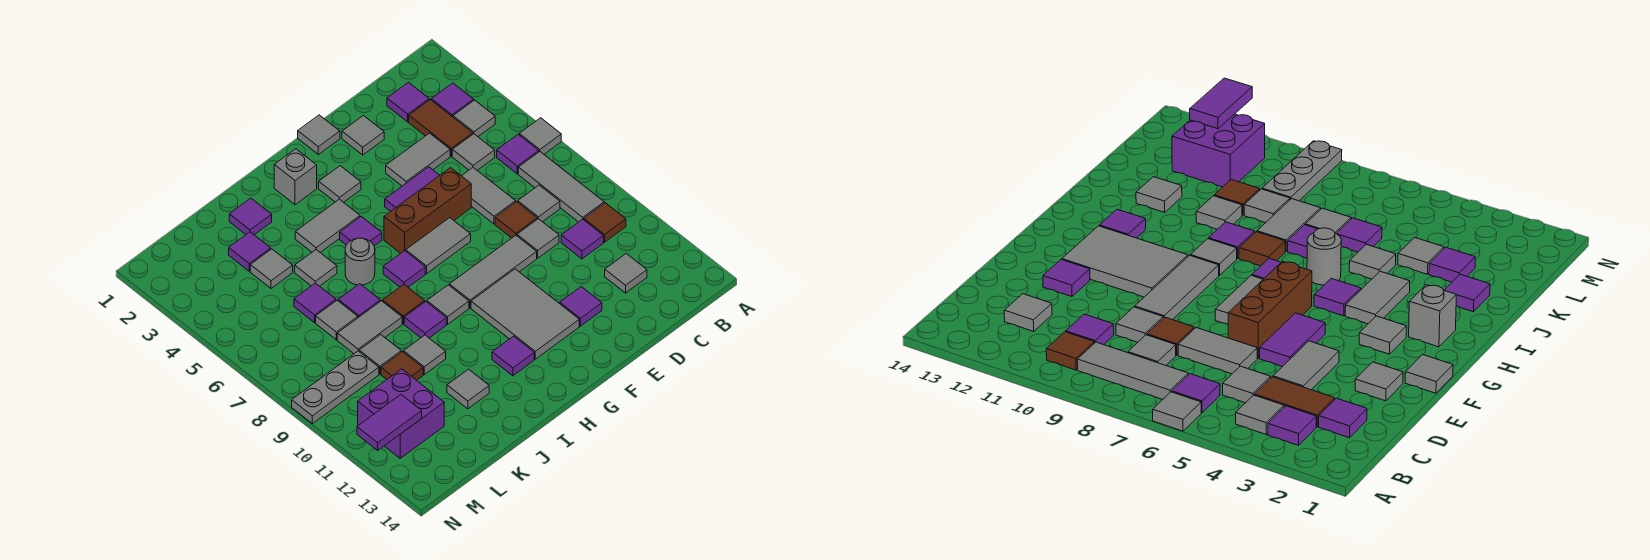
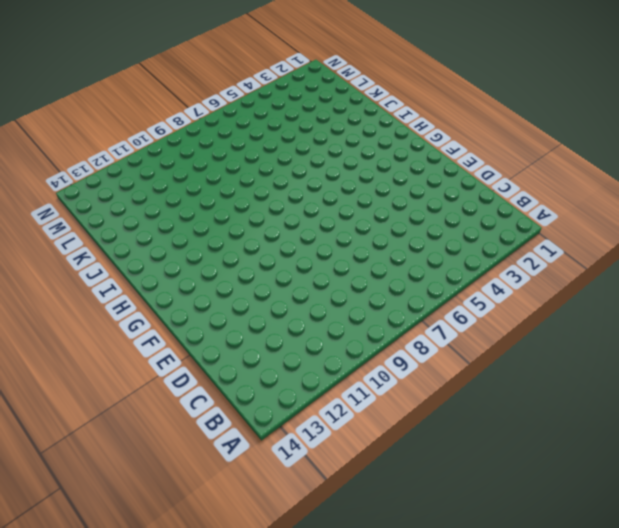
none -> grey 1x1 tile [519,118,561,154]
none -> purple 1x1 tile [431,83,474,117]
none -> grey 1x1 tile [453,100,495,136]
none -> purple 1x1 tile [497,134,539,174]

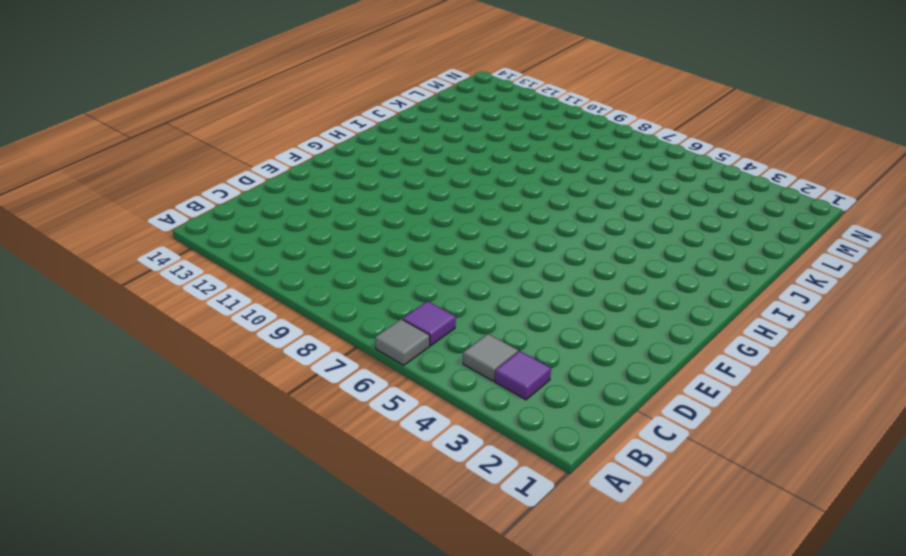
none -> grey 1x3 tile [518,152,604,222]
none -> brown 1x1 tile [584,203,626,242]
none -> purple 1x1 tile [387,83,429,122]
none -> brown 1x2 tile [409,100,473,156]

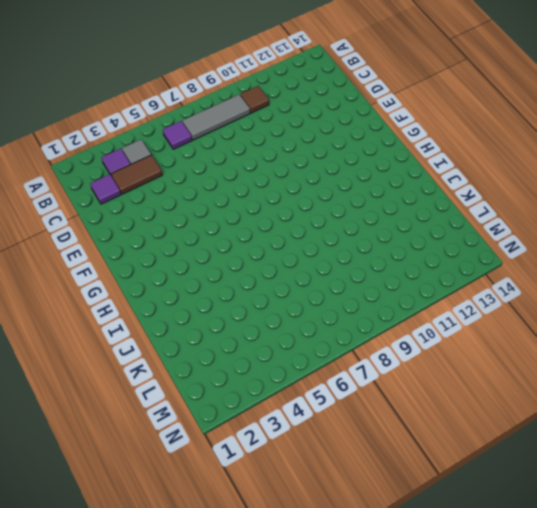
none -> grey 1x1 tile [519,118,561,154]
none -> grey 1x1 tile [452,134,495,170]
none -> grey 1x1 tile [518,185,560,222]
none -> purple 1x1 tile [561,219,603,259]

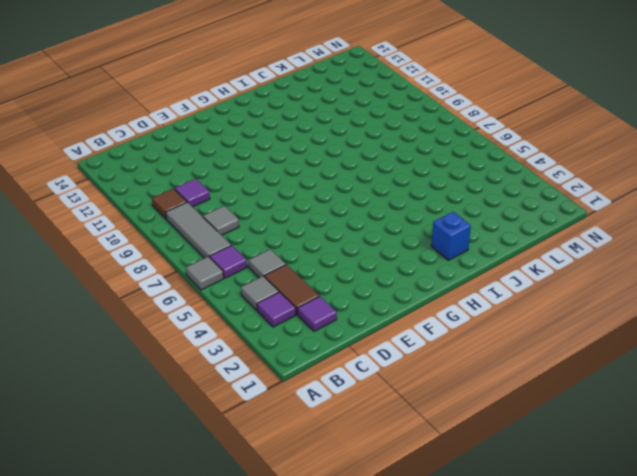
blue 1x1 brick [431,212,471,260] -> none
none -> grey 1x1 tile [605,254,647,293]
none -> grey 1x2 tile [386,133,450,186]
none -> grey 1x2 tile [462,168,516,224]
none -> brown 1x1 tile [495,202,537,238]

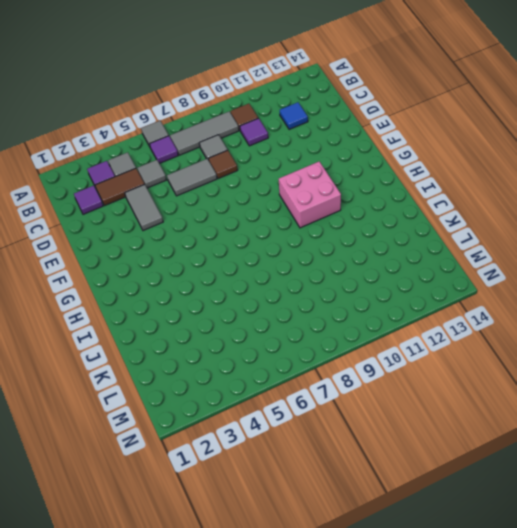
blue 1x1 tile [280,102,308,130] -> grey 1x1 tile [605,254,647,293]
pink 2x2 brick [279,162,341,228] -> grey 2x3 tile [471,269,579,359]
none -> grey 1x1 tile [517,219,559,258]
none -> grey 1x1 tile [342,116,384,155]
none -> purple 1x2 tile [385,167,440,211]
none -> brown 1x3 brick [384,168,471,253]

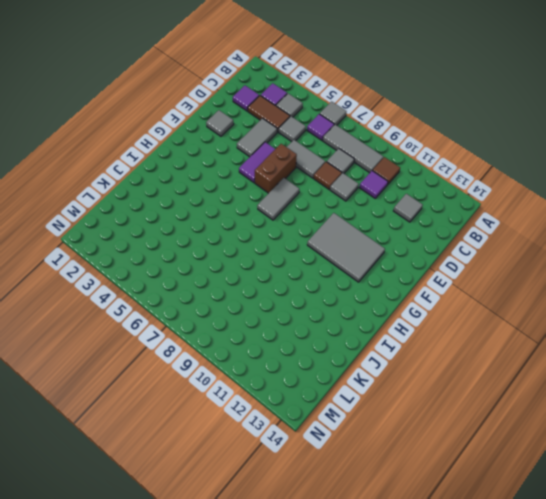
brown 1x2 brick [255,144,297,193] -> brown 1x3 brick [384,168,471,253]
none -> grey 1x3 tile [449,235,537,308]
none -> purple 1x1 tile [560,287,602,326]
none -> grey 1x1 tile [298,115,340,154]
none -> grey 1x1 tile [319,166,361,202]

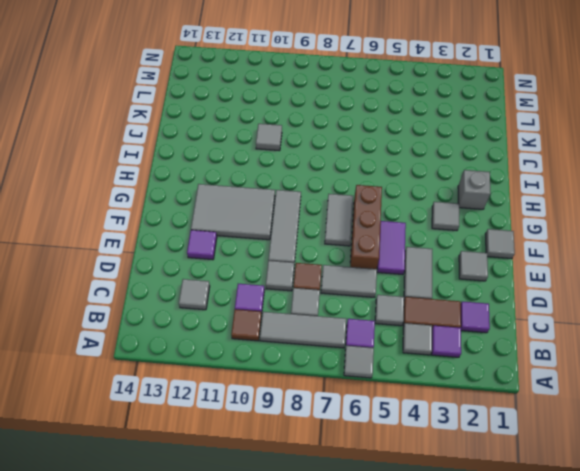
none -> grey 1x2 tile [295,199,360,253]
none -> purple 1x1 tile [340,217,382,246]
none -> purple 1x1 tile [383,251,425,287]
none -> grey 1x1 tile [427,285,469,324]

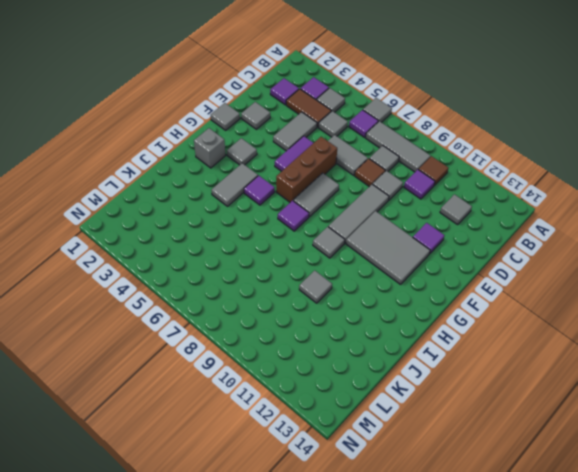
none -> purple 1x1 tile [492,336,534,376]
none -> grey 1x1 round brick [345,238,375,285]
none -> brown 1x1 tile [383,285,425,324]
none -> purple 1x1 tile [404,301,446,338]

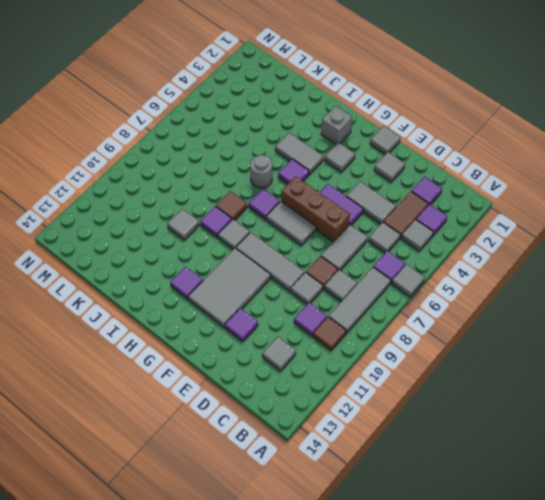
none -> purple 1x1 tile [229,198,272,235]
none -> grey 1x1 tile [295,250,337,286]
none -> purple 1x1 tile [338,284,380,318]
none -> grey 1x2 tile [337,301,402,354]

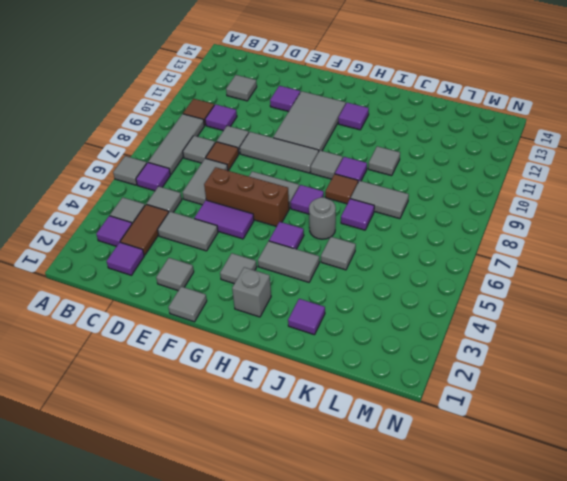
none -> grey 1x1 tile [447,369,489,409]
none -> purple 1x1 tile [229,232,271,271]
none -> grey 1x1 tile [250,249,293,288]
none -> purple 1x1 tile [294,283,336,323]

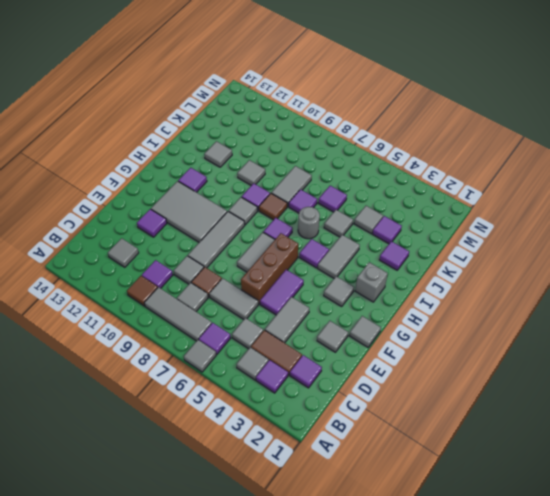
none -> grey 1x1 tile [316,300,358,340]
none -> grey 1x1 tile [359,334,401,374]
none -> brown 1x1 tile [381,352,423,380]
none -> grey 1x3 plate [292,351,379,424]

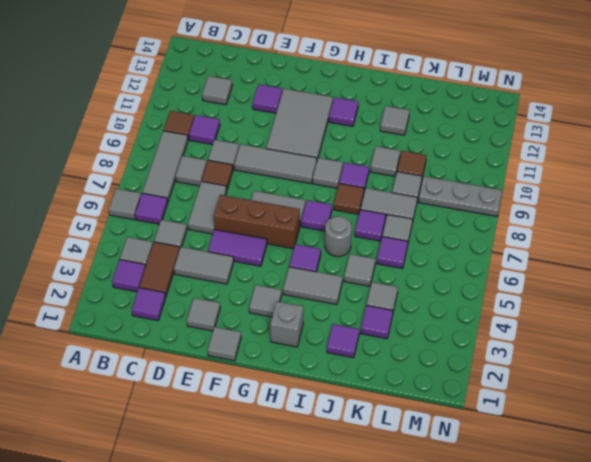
none -> purple 2x2 brick [358,369,444,458]
none -> purple 1x2 tile [357,395,422,450]

